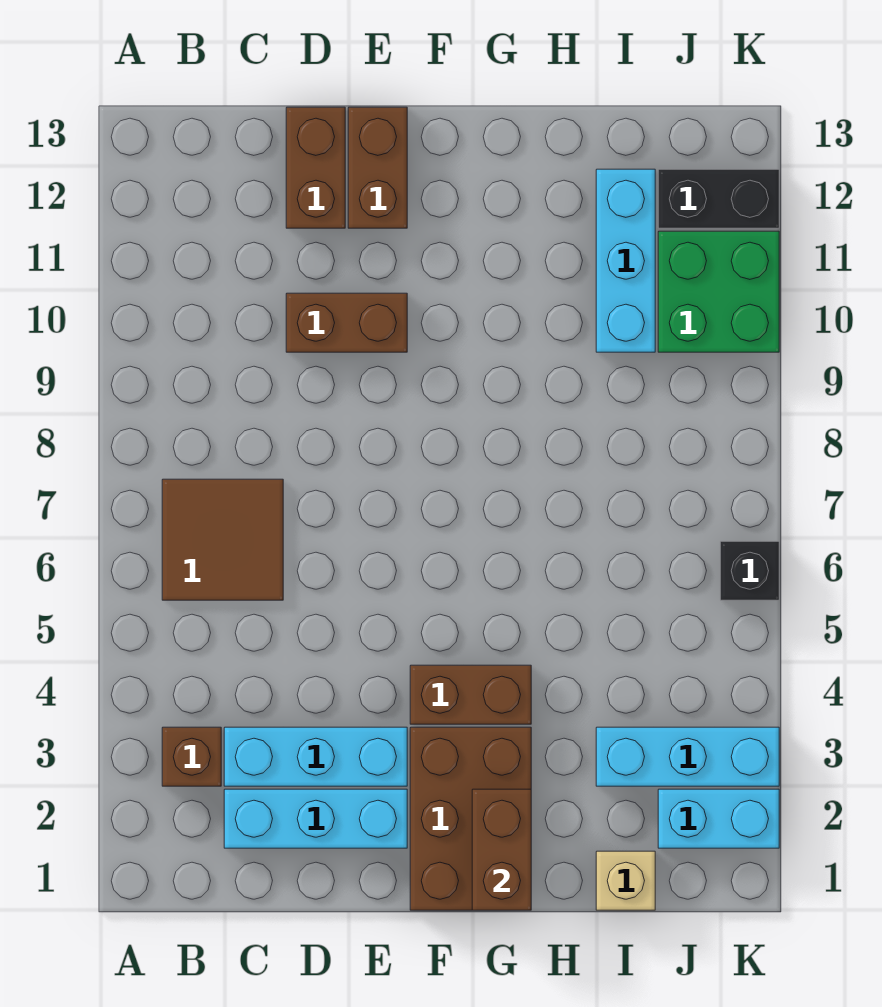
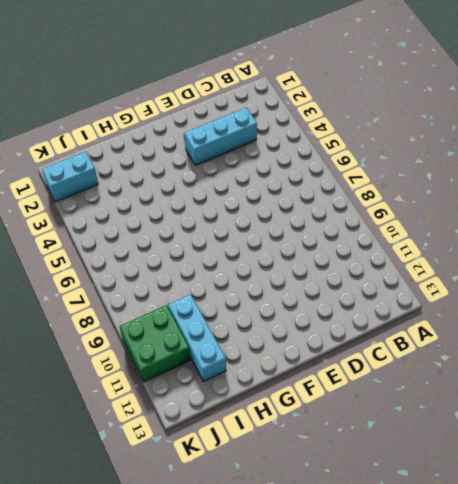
none -> brown 1x1 brick [162,727,221,786]
none -> brown 2x2 tile [162,479,283,600]
none -> cyan 1x3 brick [224,789,407,848]

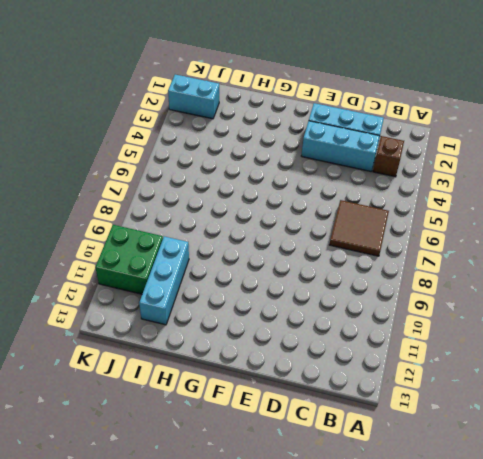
none -> brown 1x2 brick [286,293,407,352]
none -> brown 1x2 brick [286,107,345,228]
none -> brown 1x2 brick [348,107,407,228]

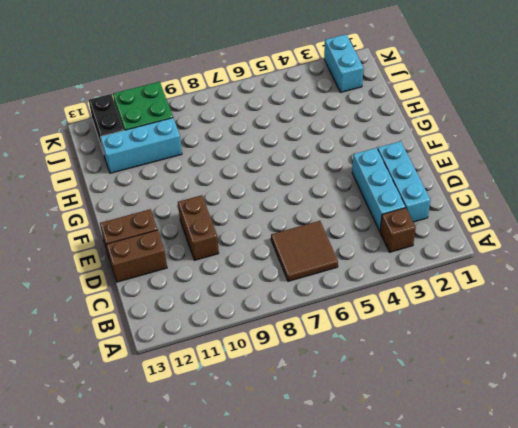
none -> brown 2x3 brick [410,727,531,910]
none -> brown 1x2 brick [410,665,531,724]
none -> tan 1x1 brick [596,851,655,910]

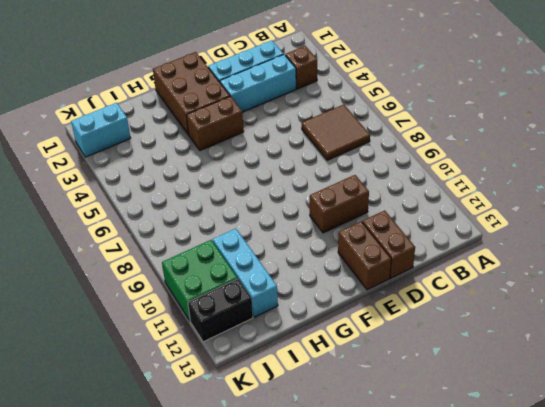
none -> tan 1x1 brick [596,851,655,910]
none -> cyan 1x3 brick [596,727,779,786]
none -> black 1x1 brick [720,541,779,600]

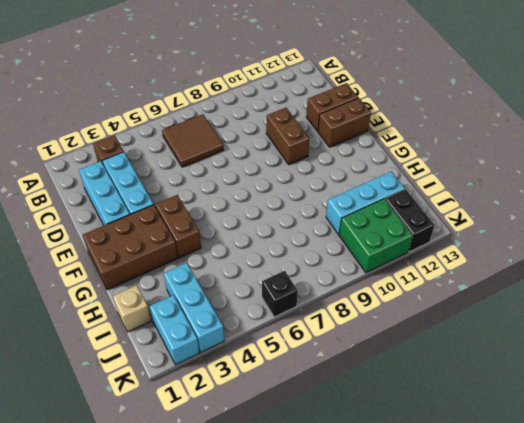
none -> brown 1x2 brick [472,789,531,910]

